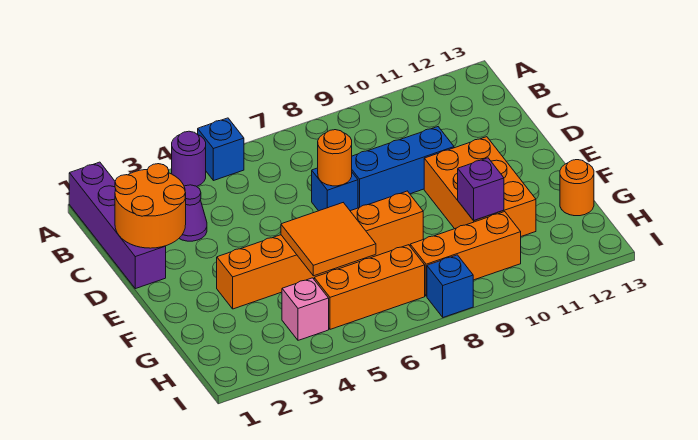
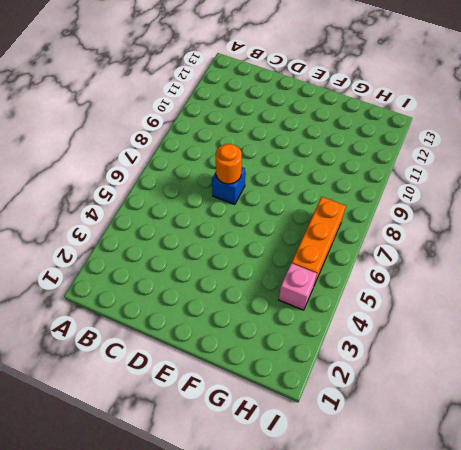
none -> purple 1x4 brick [69,162,166,289]
none -> purple 1x1 round brick [172,131,206,187]
none -> blue 1x1 brick [198,118,244,181]

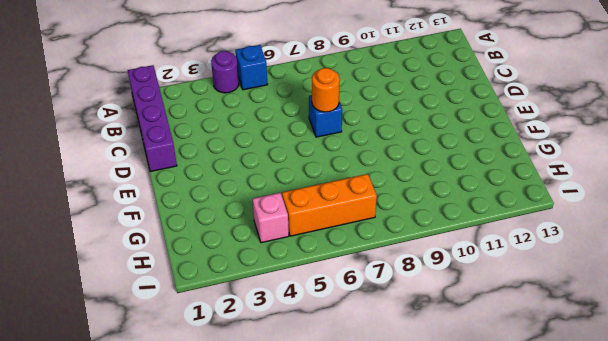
none -> purple 1x1 cone [179,185,207,241]
none -> blue 1x3 brick [352,127,454,208]
none -> orange 2x3 brick [424,137,536,236]

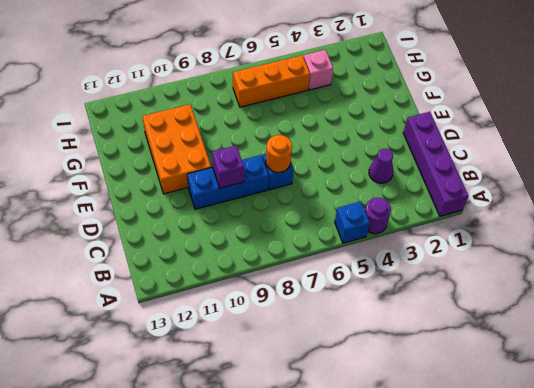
purple 1x1 brick [212,146,244,188] -> purple 1x1 brick moved to [458,158,504,220]
none -> orange 1x6 brick [217,191,423,309]
none -> orange 1x1 round brick [560,160,594,216]
none -> orange 1x3 brick [410,212,521,296]

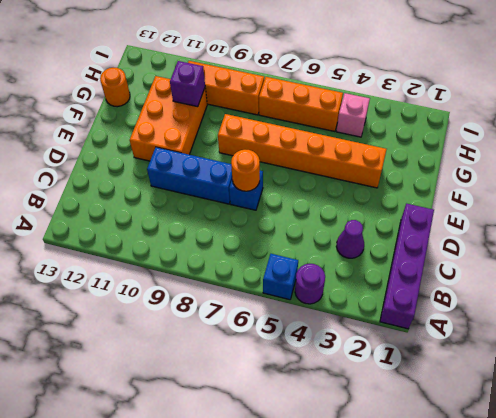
none -> blue 1x1 brick [427,255,473,317]
none -> orange 2x2 round brick [115,164,186,248]
none -> orange 2x2 tile [281,203,376,276]

